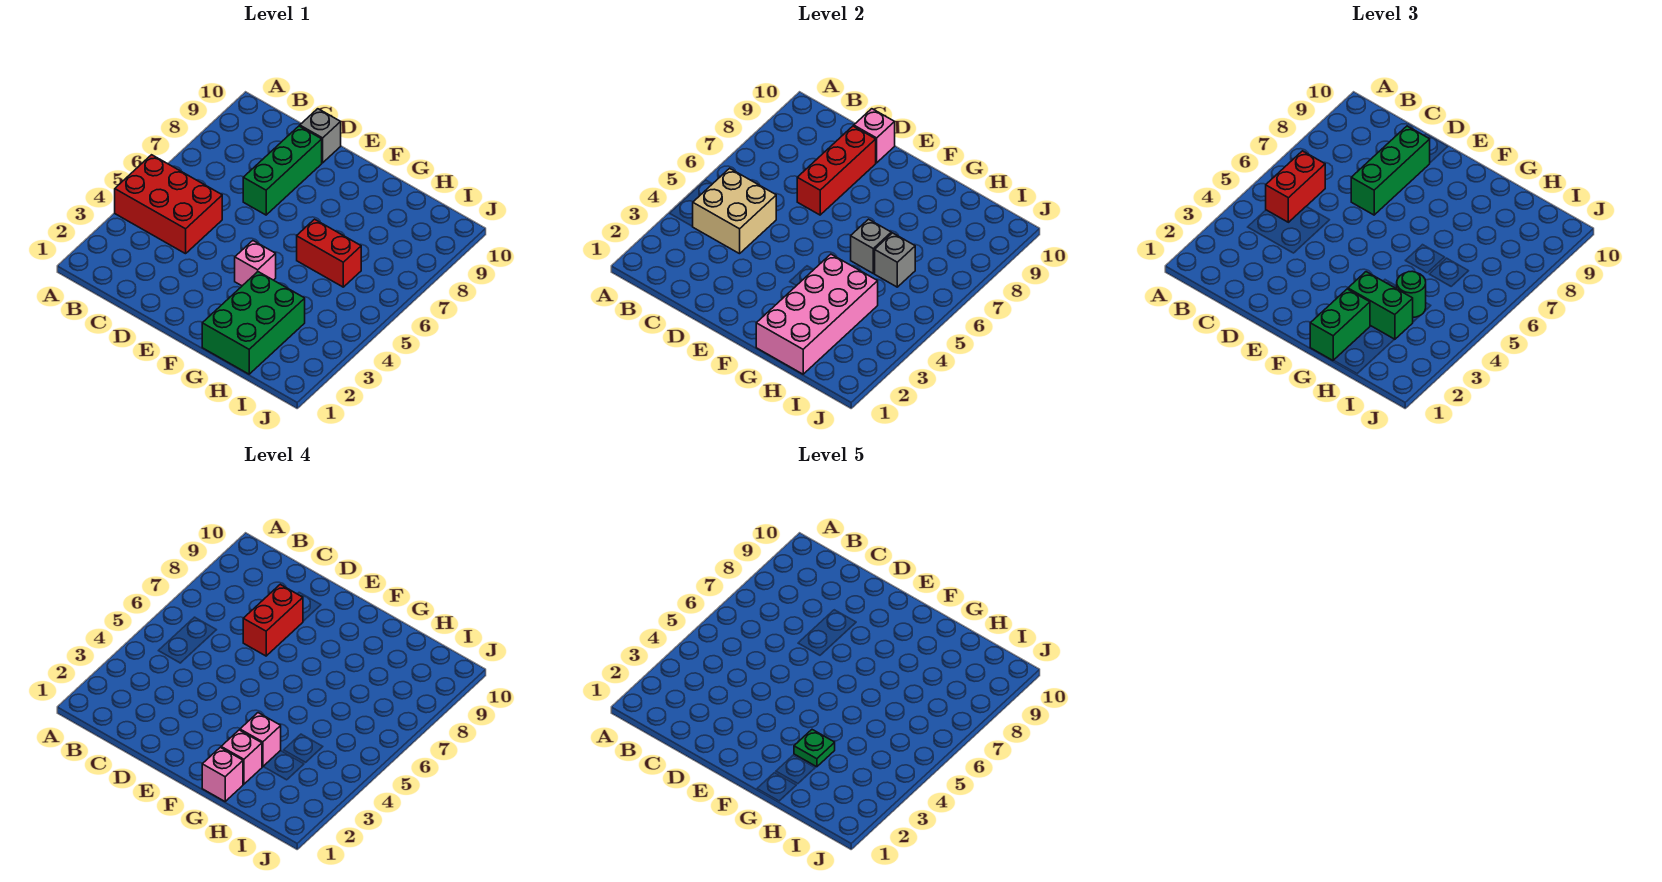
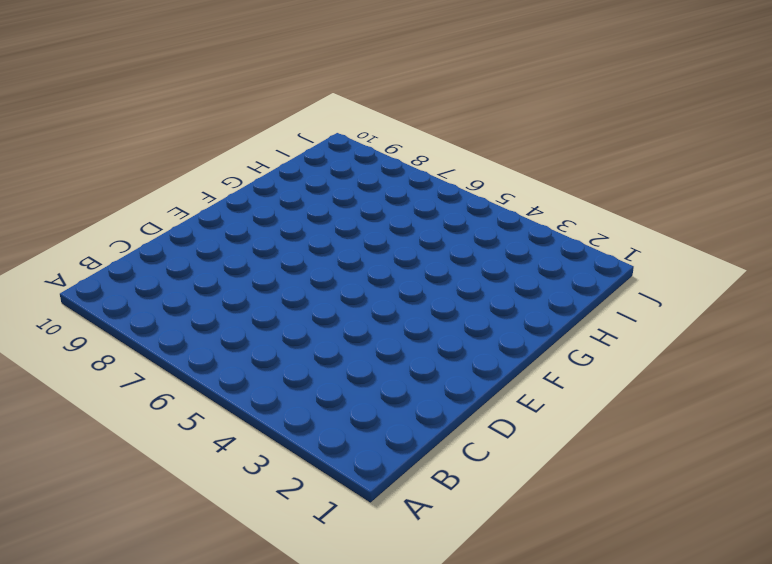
none -> red 2x3 brick [115,155,222,254]
none -> green 1x3 brick [243,126,322,215]
none -> grey 1x1 brick [300,109,341,163]

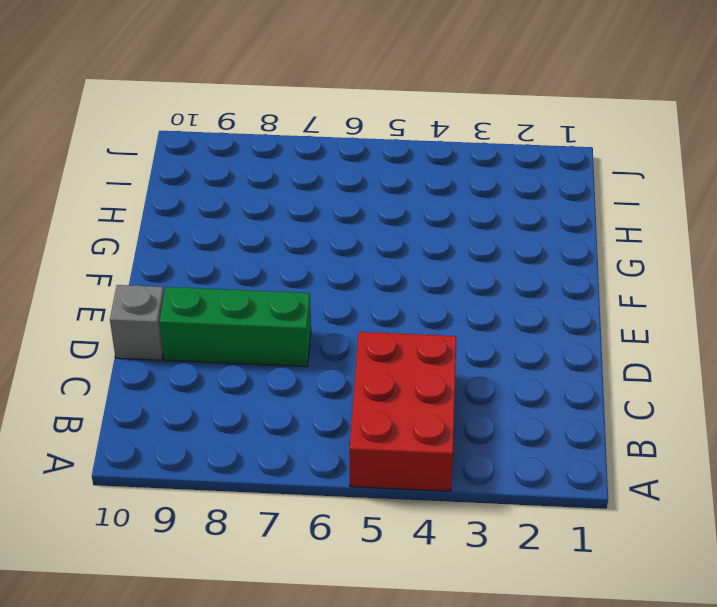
none -> pink 1x1 brick [235,241,276,286]
none -> green 2x3 brick [202,272,305,374]
none -> red 1x2 brick [297,219,361,287]

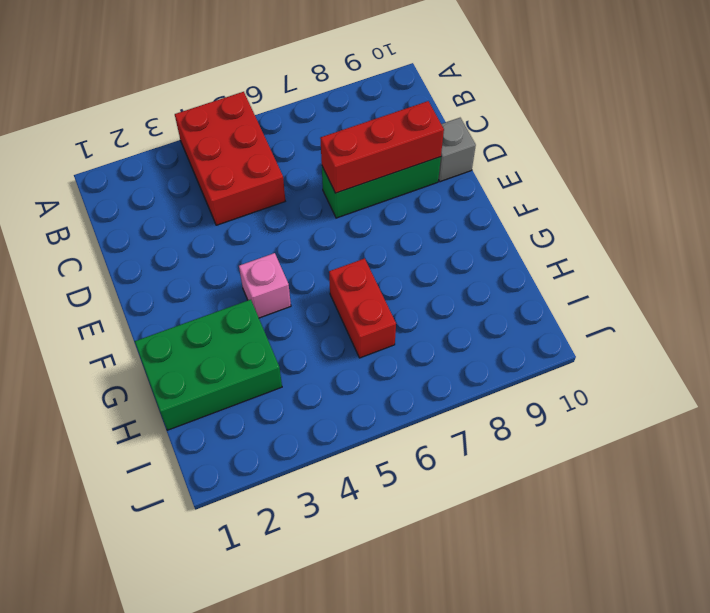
none -> tan 2x2 brick [692,168,776,254]
none -> pink 1x1 brick [854,109,895,163]
none -> pink 2x4 brick [756,254,878,374]

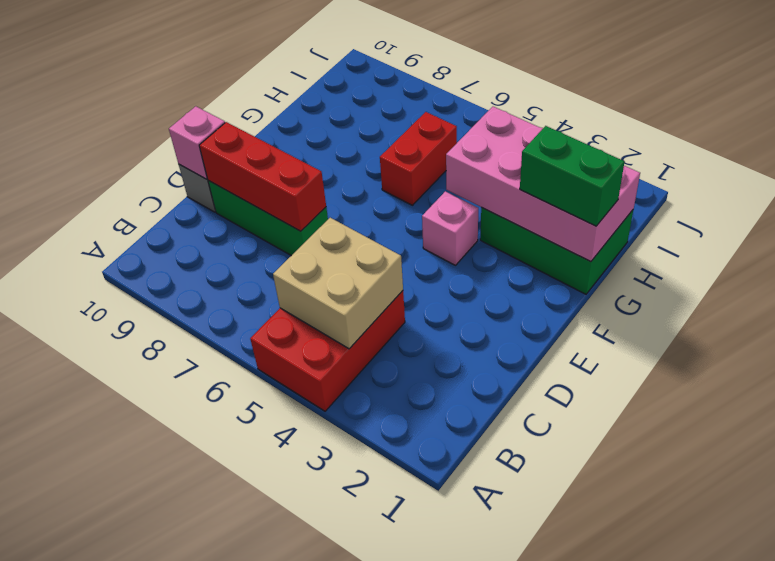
none -> grey 1x1 brick [851,219,891,273]
none -> grey 1x1 brick [875,233,915,287]
none -> red 1x2 brick [1266,151,1325,222]

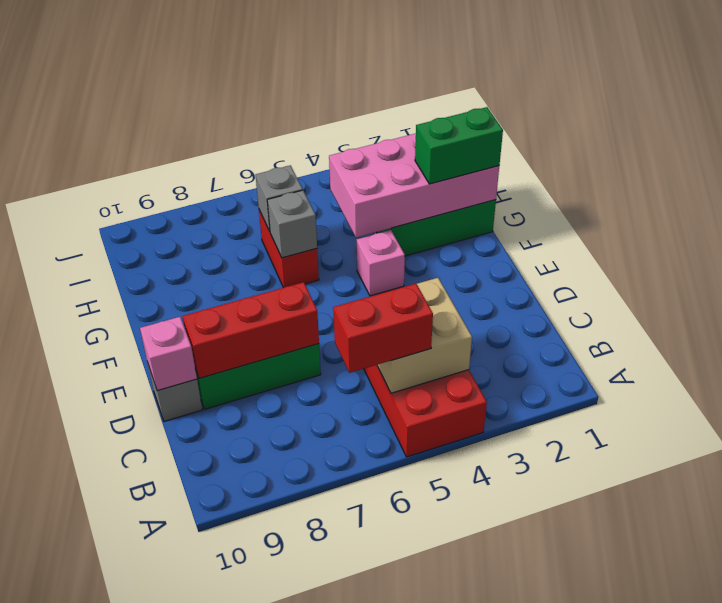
none -> green 1x3 brick [1351,126,1430,215]
none -> green 1x2 brick [1348,272,1413,339]
none -> green 1x1 round brick [1397,271,1426,317]

